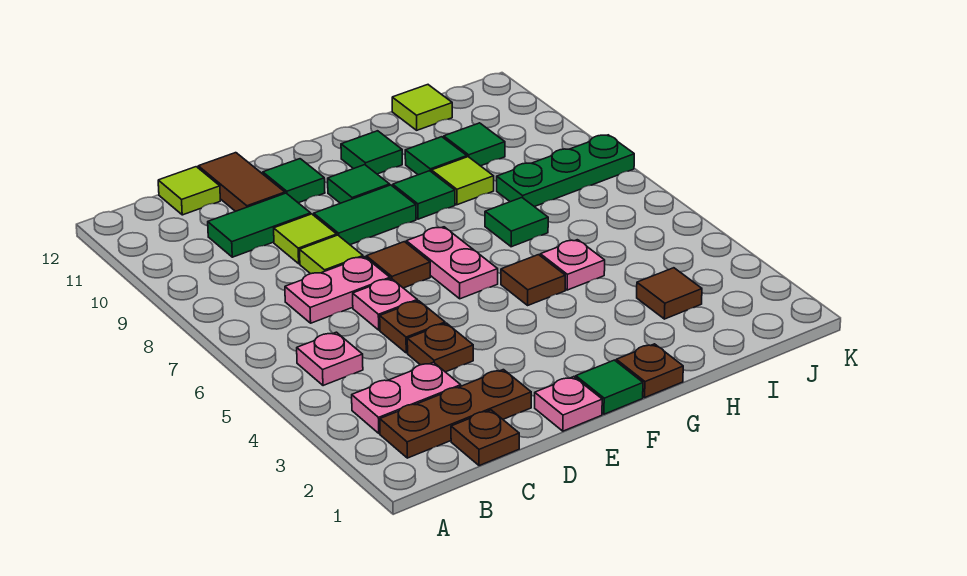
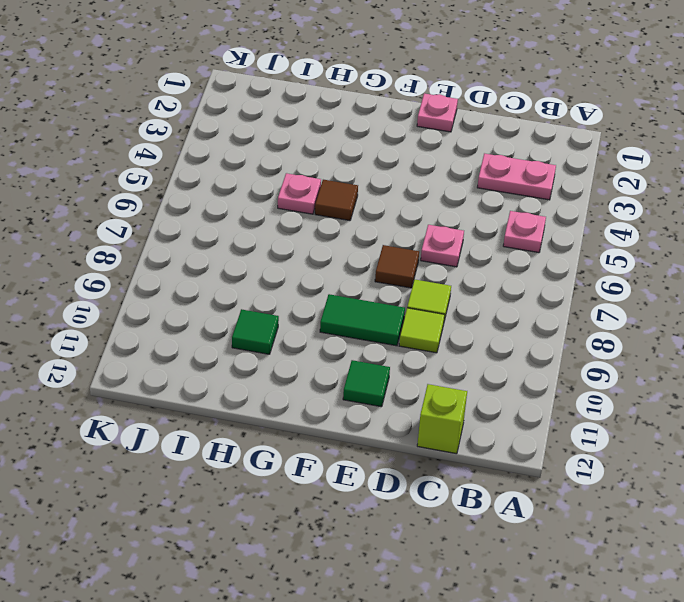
lime 1x1 brick [417,384,467,454] -> lime 1x1 tile [158,167,220,215]
none -> brown 1x3 plate [380,370,531,458]
none -> brown 1x1 plate [451,410,519,466]
none -> pink 1x2 plate [285,257,390,323]
none -> green 1x2 tile [208,193,311,257]

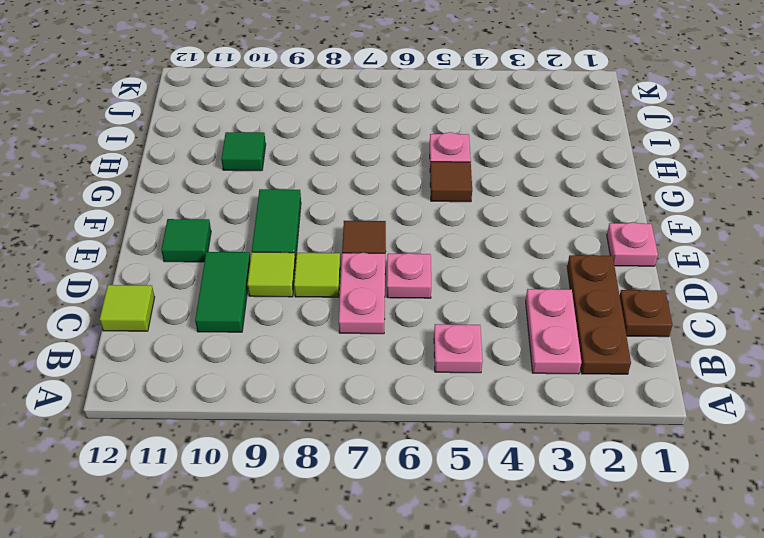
none -> brown 1x1 plate [407,323,473,372]
none -> brown 1x1 plate [380,301,445,353]
none -> brown 1x2 tile [198,153,285,211]
none -> green 1x1 tile [576,360,643,414]

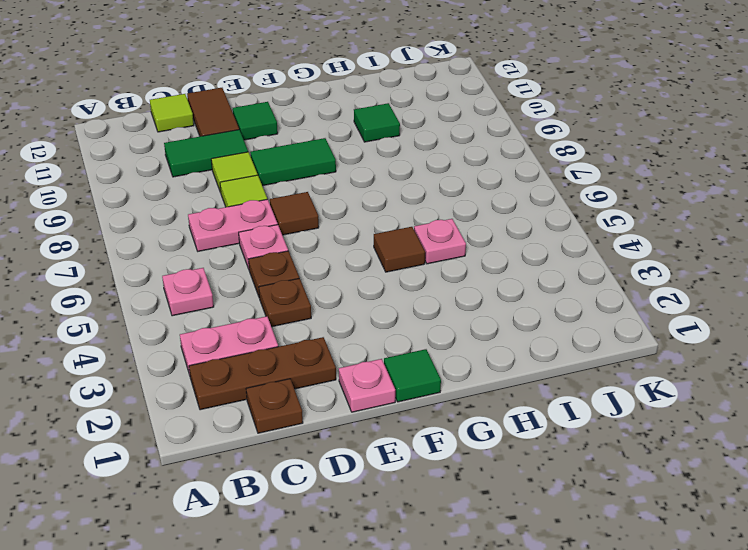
none -> pink 1x2 plate [406,227,498,299]
none -> green 1x1 tile [328,165,390,203]
none -> brown 1x1 plate [616,344,683,397]
none -> green 1x1 tile [393,171,455,219]

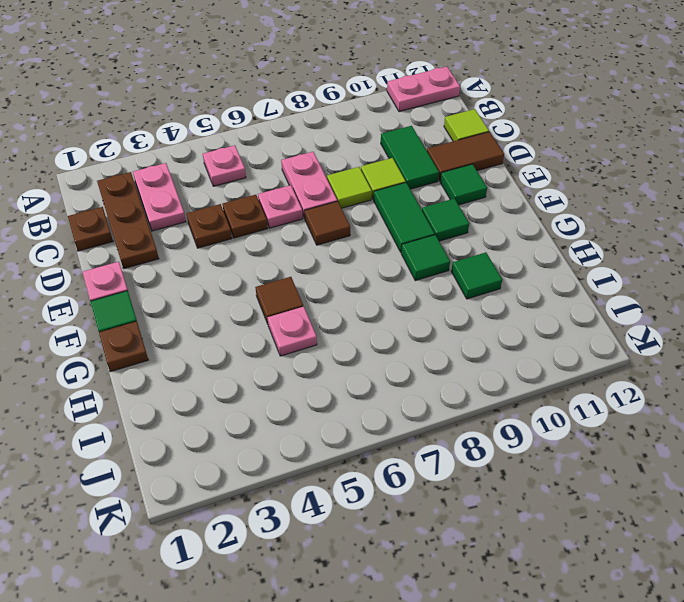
pink 1x2 plate [387,67,460,112] -> pink 1x2 plate moved to [406,227,498,299]
none -> green 1x1 tile [341,131,402,174]
none -> green 1x1 tile [485,198,548,247]
none -> lime 1x1 tile [432,157,494,205]
none -> brown 1x1 tile [637,268,702,319]

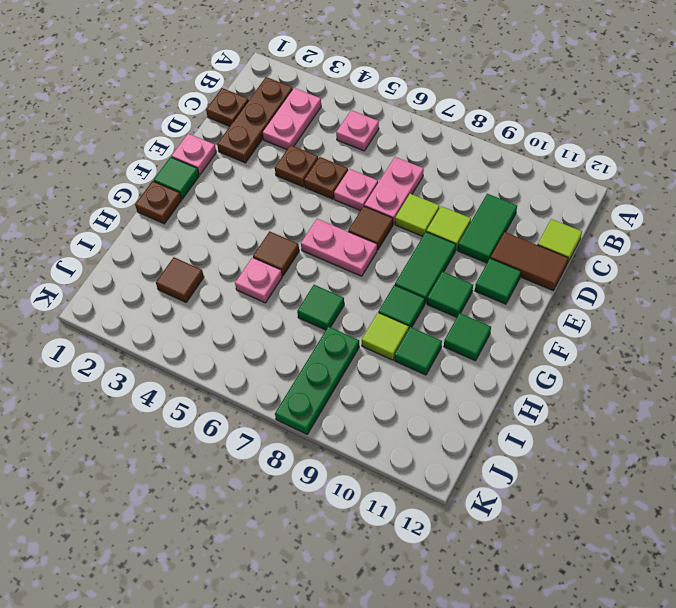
none -> green 1x1 tile [444,123,505,166]
none -> lime 1x1 tile [392,85,452,130]

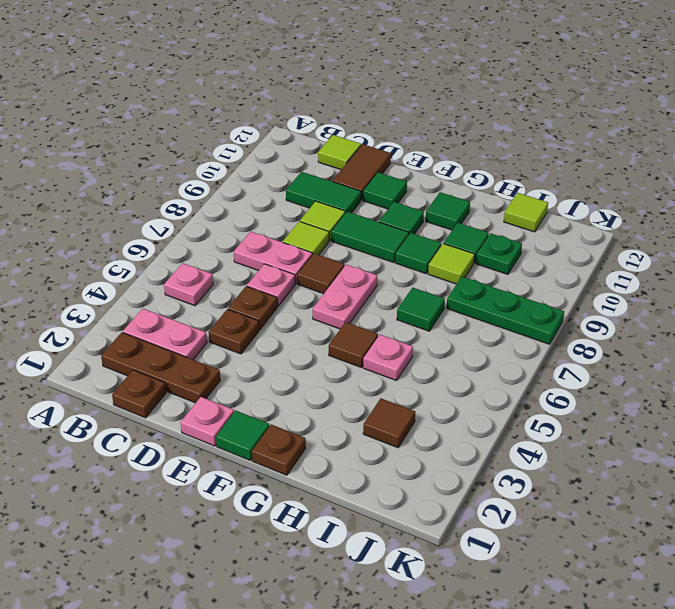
green 1x1 plate [476,233,522,274] -> green 1x1 tile [444,123,505,166]

